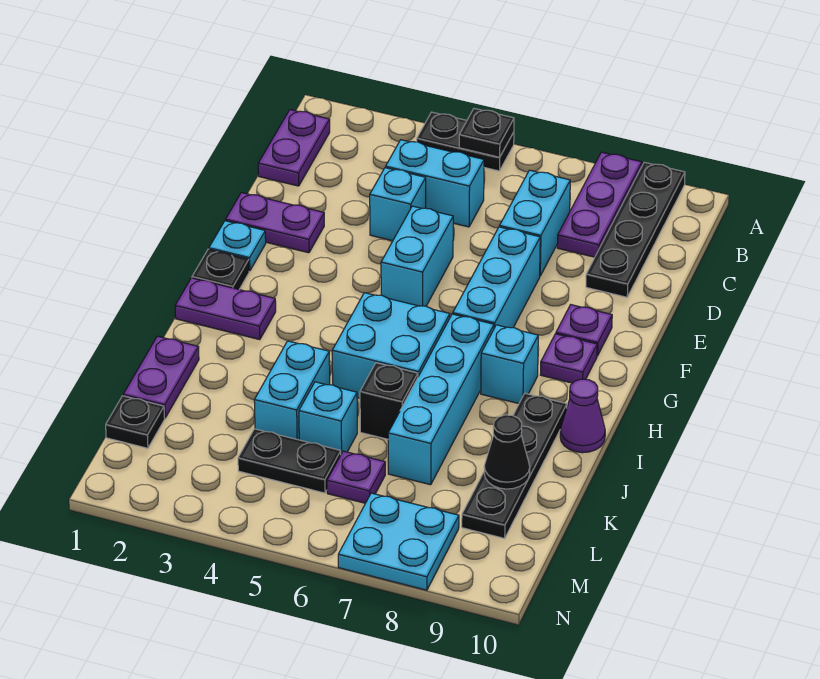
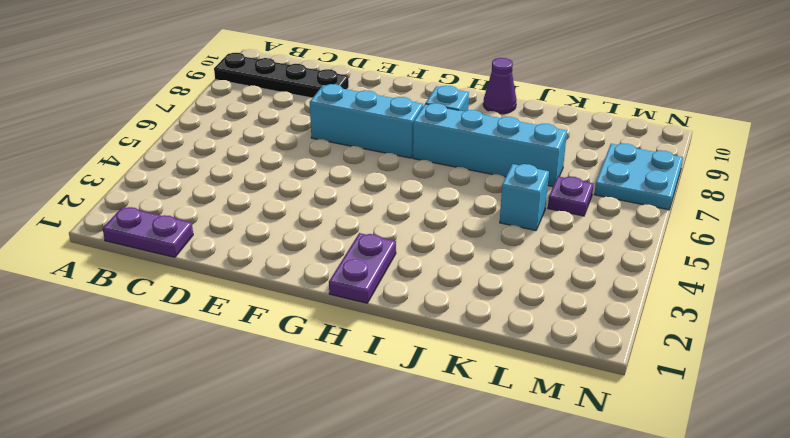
none -> black 1x2 plate [417,112,514,171]
none -> purple 1x3 plate [557,152,642,257]
none -> cyan 1x2 brick [386,140,484,227]
none -> cyan 1x2 brick [500,170,570,276]

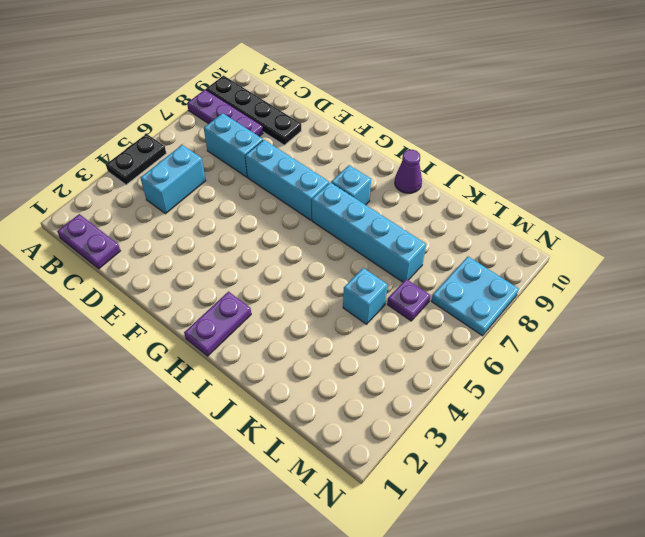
none -> cyan 1x1 brick [370,168,426,241]
none -> purple 1x2 plate [226,193,324,253]
none -> cyan 1x2 brick [381,206,453,306]
none -> cyan 1x1 plate [209,221,266,271]

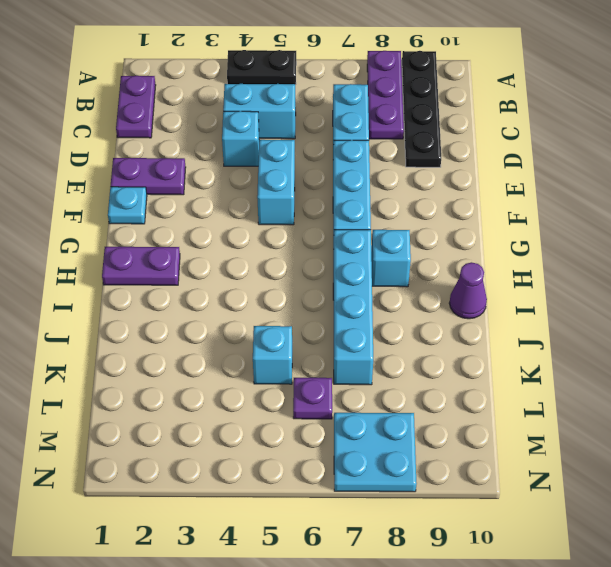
none -> purple 1x1 plate [556,305,612,356]
none -> black 1x1 plate [192,249,249,289]
none -> purple 1x1 plate [540,334,597,383]
none -> cyan 2x2 brick [332,293,450,398]

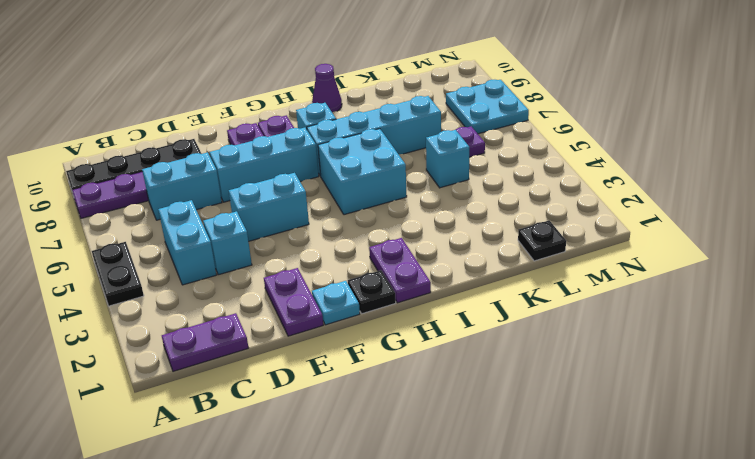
none -> black 1x4 plate [462,393,567,538]
none -> purple 1x2 plate [123,336,199,418]
none -> cyan 1x2 brick [254,341,330,440]
none -> black 1x1 brick [360,363,418,439]

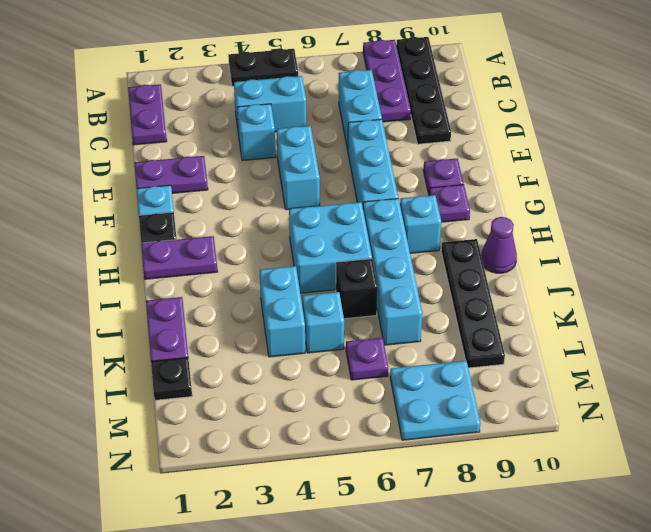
none -> black 1x2 plate [238,429,341,493]
none -> black 1x1 plate [459,109,514,157]
none -> black 1x1 cone [484,415,530,489]

